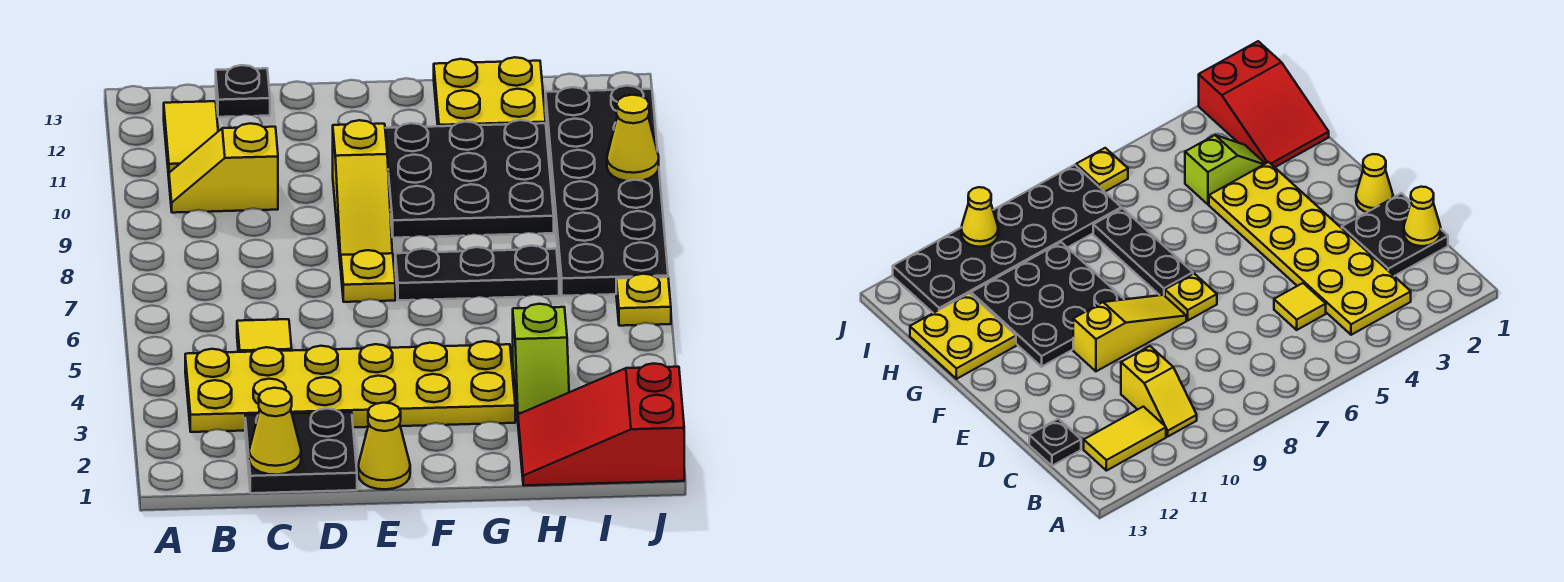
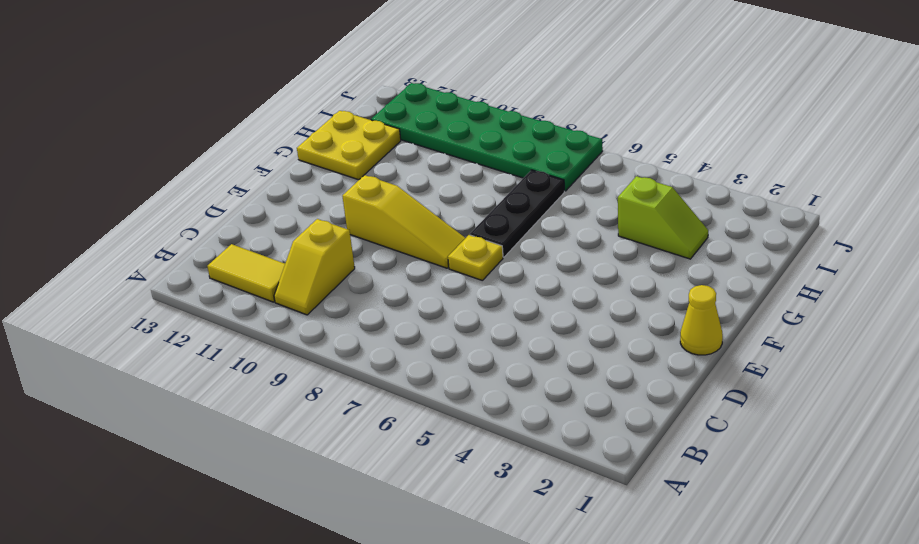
green 2x6 plate [371,83,603,191] -> black 2x6 plate [546,86,668,296]
none -> yellow 2x6 plate [185,341,515,432]
none -> black 2x2 plate [245,409,357,493]
none -> yellow 1x1 tile [237,319,292,352]

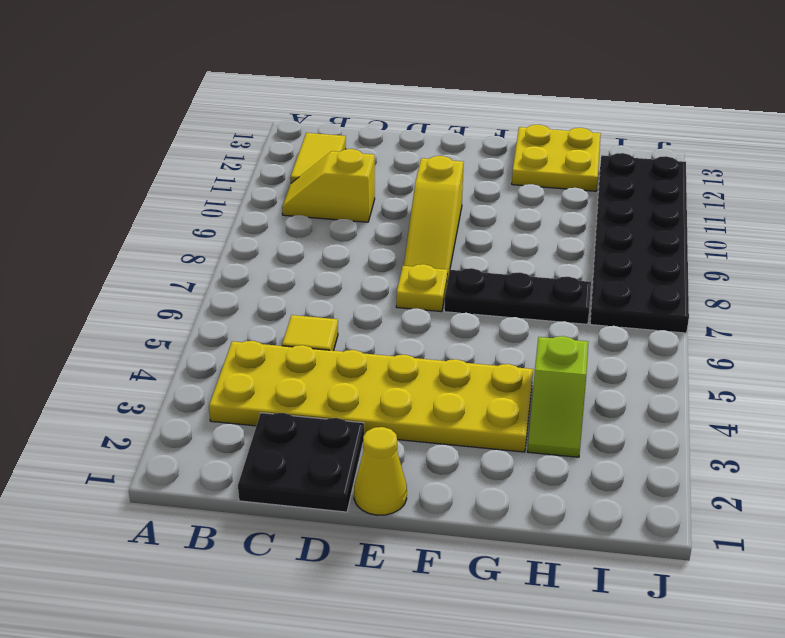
none -> black 1x1 plate [216,65,270,117]
none -> black 3x3 plate [385,120,554,238]
none -> red 2x3 slope [518,363,684,486]

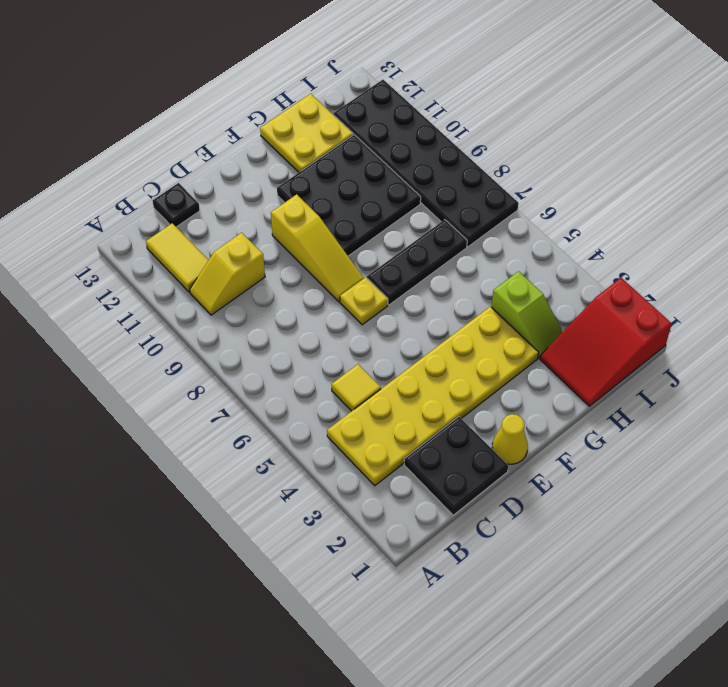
none -> yellow 1x1 plate [616,274,671,326]
none -> yellow 1x1 cone [249,388,301,475]
none -> yellow 1x1 cone [607,95,659,181]

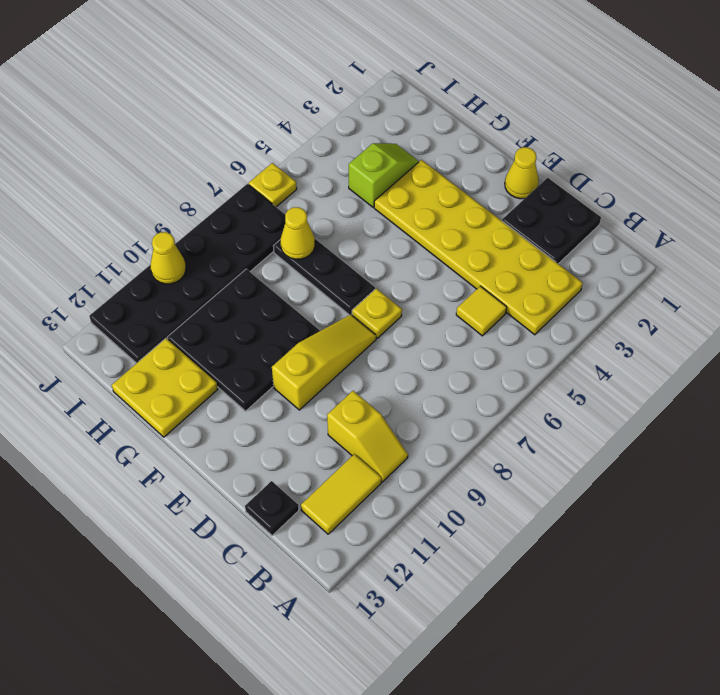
yellow 1x1 cone [280,207,315,259] -> yellow 1x1 cone moved to [249,388,301,475]
none -> red 2x3 slope [518,363,684,486]

